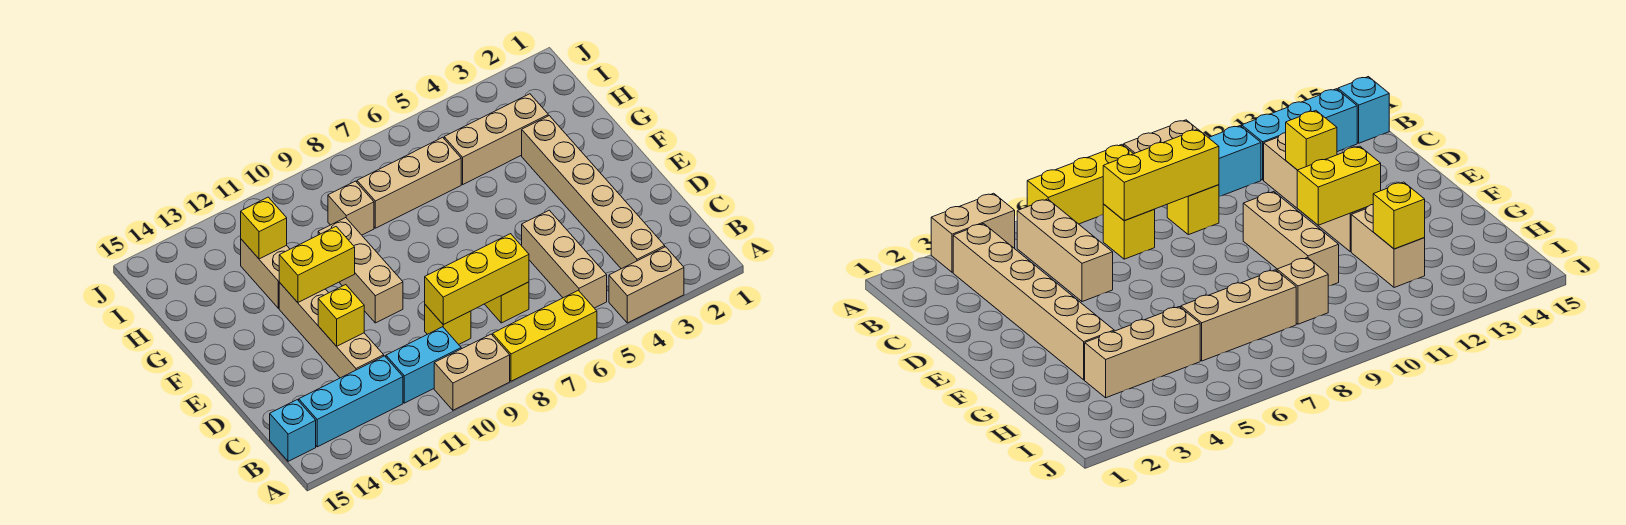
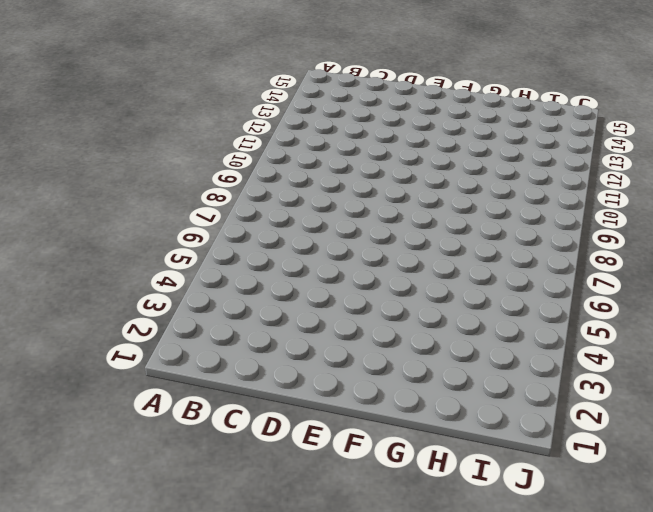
none -> tan 1x2 brick [609,247,684,323]
none -> yellow 1x3 brick [493,290,597,381]
none -> tan 1x2 brick [434,334,510,410]

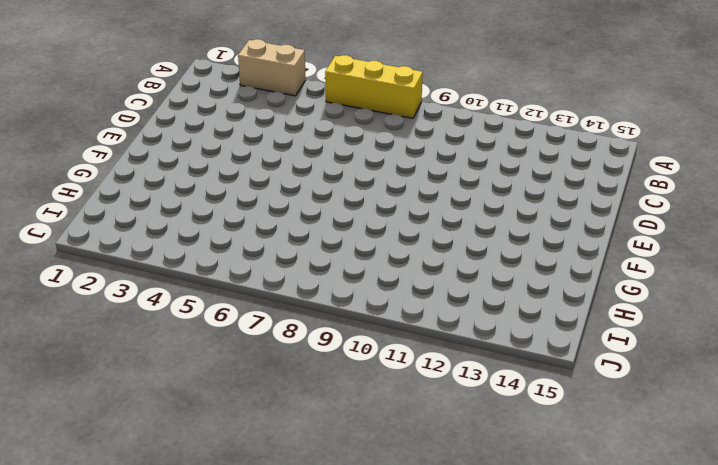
none -> tan 1x2 brick [434,334,510,410]
none -> tan 1x6 brick [522,116,665,269]
none -> tan 1x3 brick [522,210,607,308]

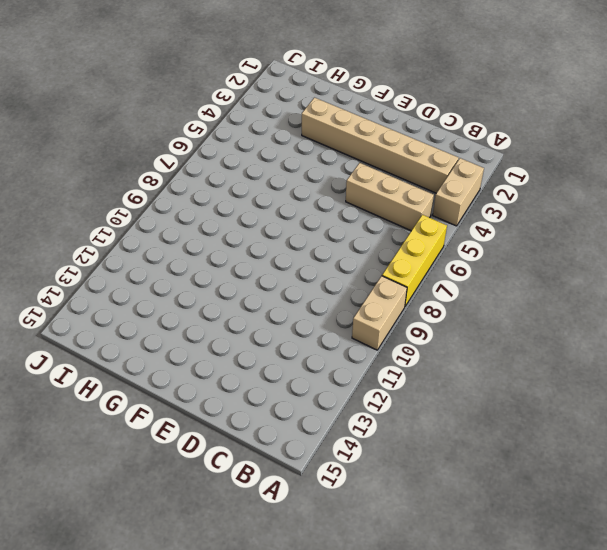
none -> cyan 1x2 brick [386,327,461,403]
none -> cyan 1x3 brick [299,356,403,447]
none -> cyan 1x1 brick [270,400,316,461]

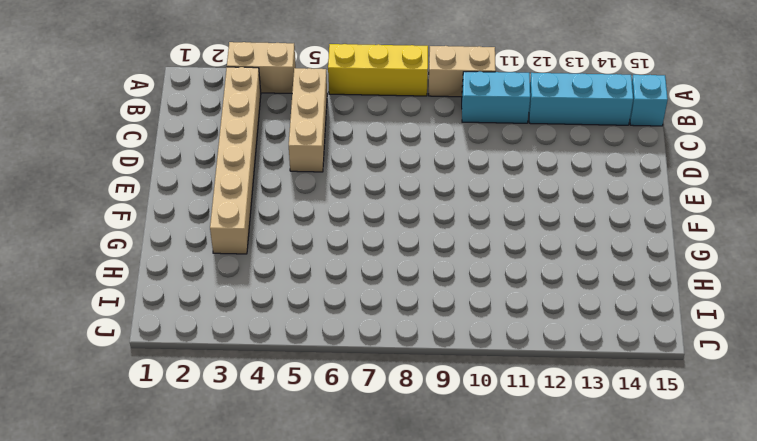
none -> yellow 1x1 brick [485,282,529,323]
none -> yellow 1x1 brick [425,305,471,344]
none -> tan 1x4 brick [279,283,384,378]

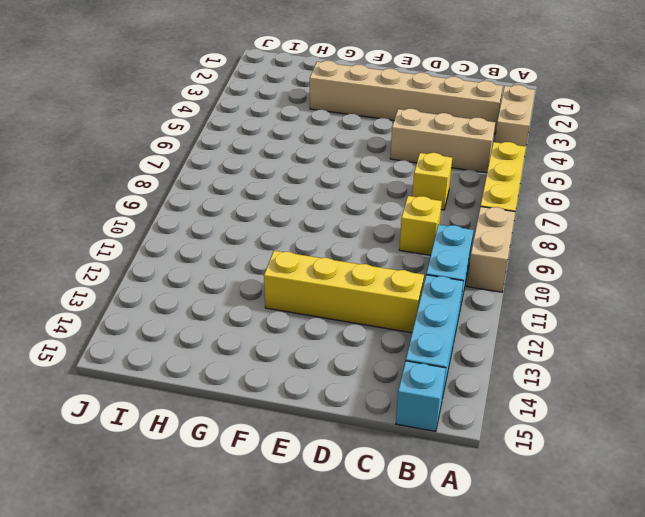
yellow 1x4 brick [264,251,424,333] -> tan 1x4 brick [279,283,384,378]
none -> tan 1x3 brick [318,218,403,323]
none -> tan 1x2 brick [241,239,290,308]
none -> tan 1x3 brick [444,94,548,184]

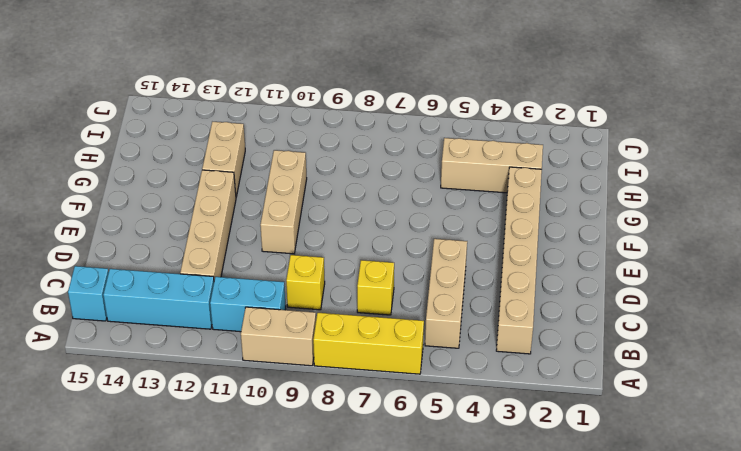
none -> tan 1x2 brick [609,247,684,323]
none -> tan 1x3 brick [357,137,461,228]
none -> tan 1x1 brick [328,181,374,235]

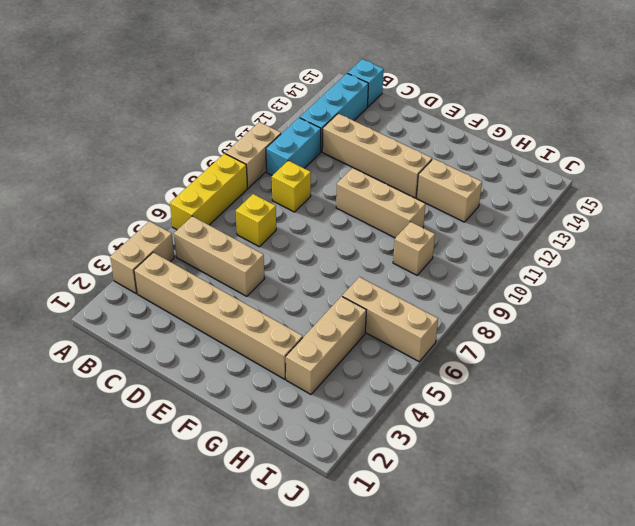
tan 1x3 brick [342,277,438,362] -> tan 1x3 brick turned to [357,137,461,228]
none -> yellow 1x3 brick [425,234,529,325]
none -> yellow 1x1 brick [318,285,364,346]
none -> yellow 1x2 brick [279,227,355,302]

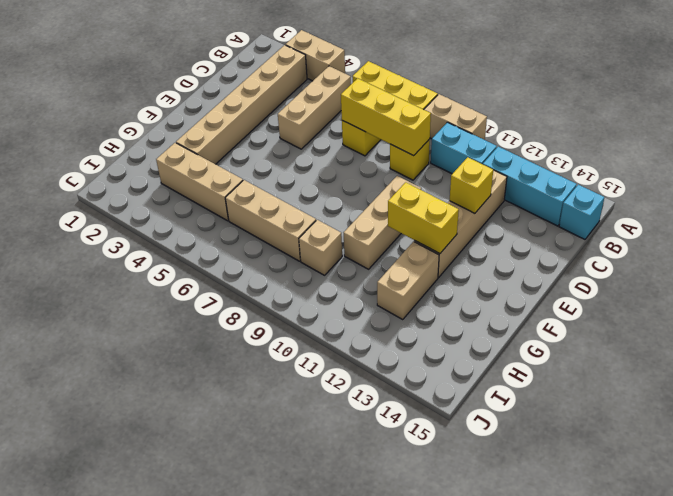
none -> yellow 1x1 brick [241,197,287,259]

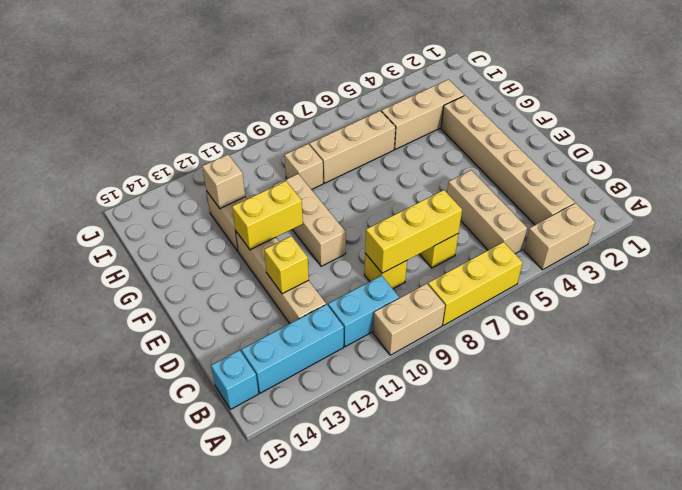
tan 1x1 brick [202,155,245,209] -> yellow 1x1 brick [241,197,287,259]

